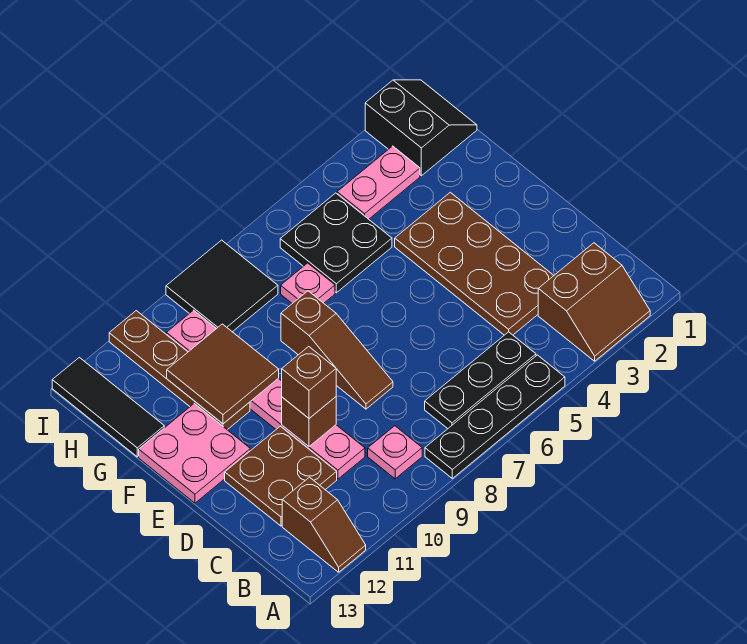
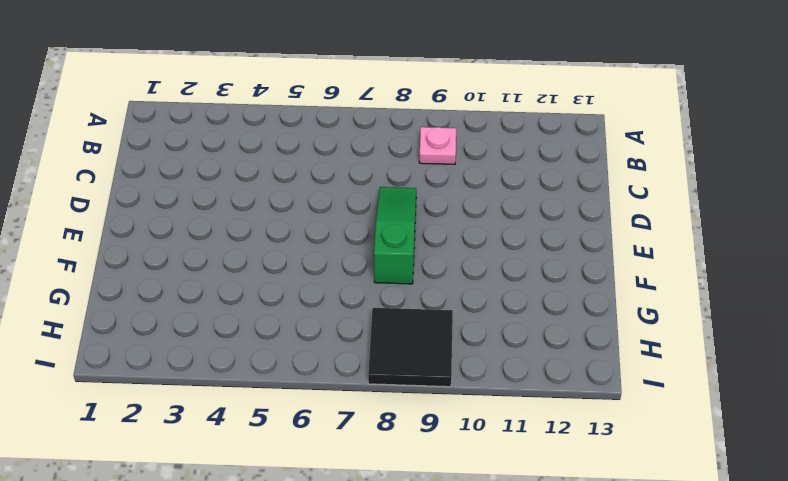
green 1x3 slope [374,187,416,284] -> brown 1x3 slope [281,291,393,409]
none -> brown 2x2 slope [538,243,650,361]
none -> black 1x4 plate [425,355,565,478]
none -> brown 1x2 slope [282,477,366,572]

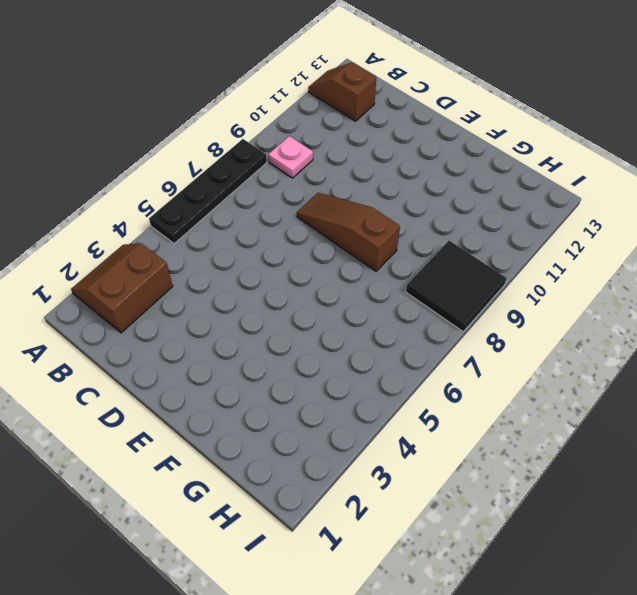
none -> black 1x3 plate [425,332,536,429]
none -> brown 2x4 plate [395,192,554,335]
none -> pink 1x6 plate [166,310,365,479]

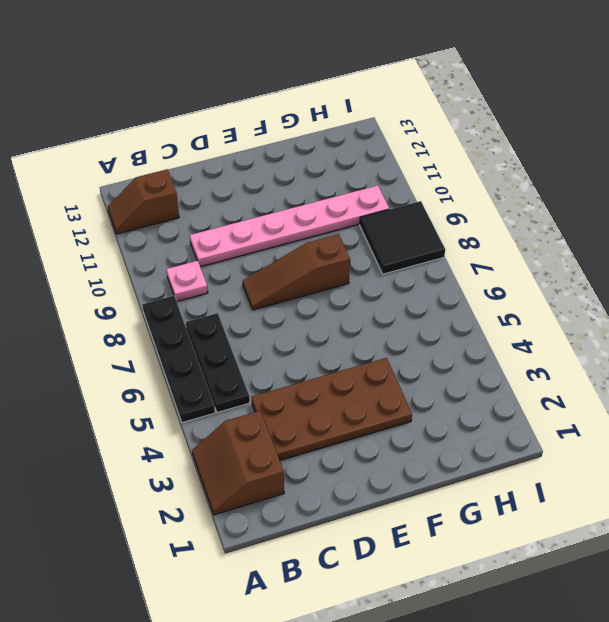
none -> brown 2x2 plate [225,426,337,526]
none -> pink 2x2 plate [139,404,250,503]
none -> brown 1x4 plate [109,311,250,430]

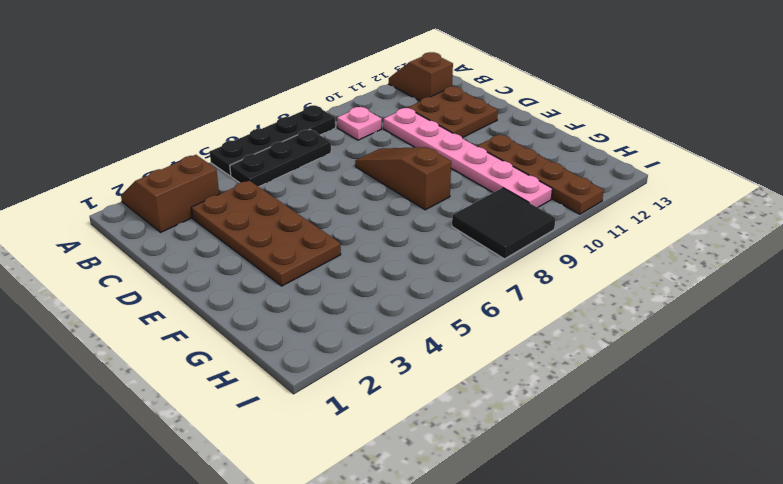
none -> pink 2x2 plate [139,404,250,503]
none -> black 2x2 plate [280,193,392,293]
none -> pink 1x1 plate [281,263,335,304]

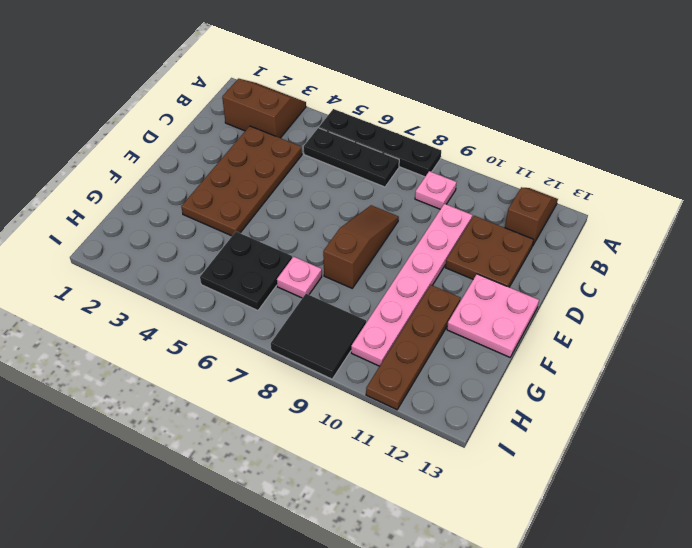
none -> black 1x3 tile [52,357,164,457]
none -> black 2x2 slope [365,80,477,176]
none -> pink 1x2 plate [337,146,420,219]

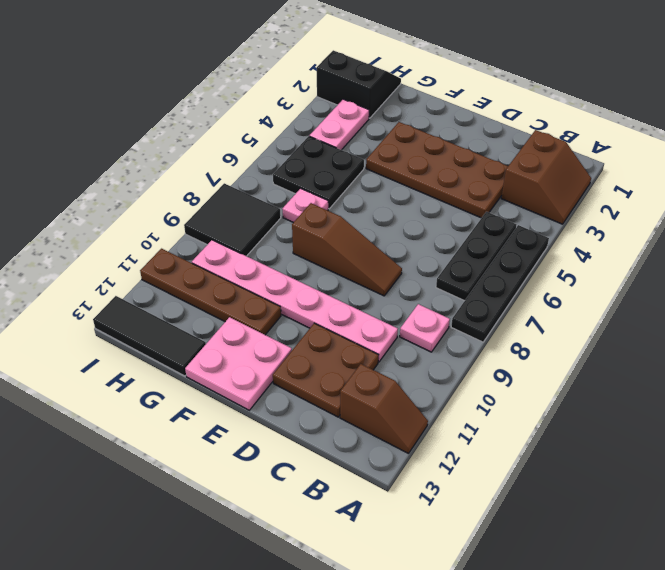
none -> brown 1x1 brick [282,397,336,446]
none -> brown 2x2 tile [167,324,279,424]
none -> brown 1x1 brick [282,347,336,418]

